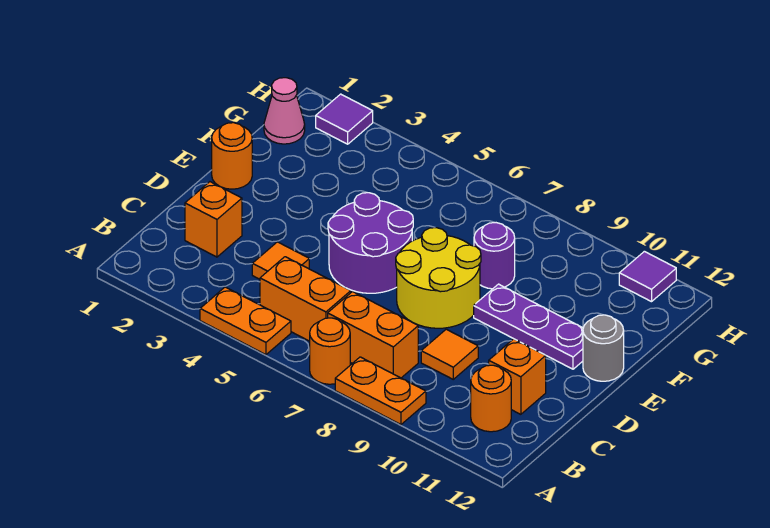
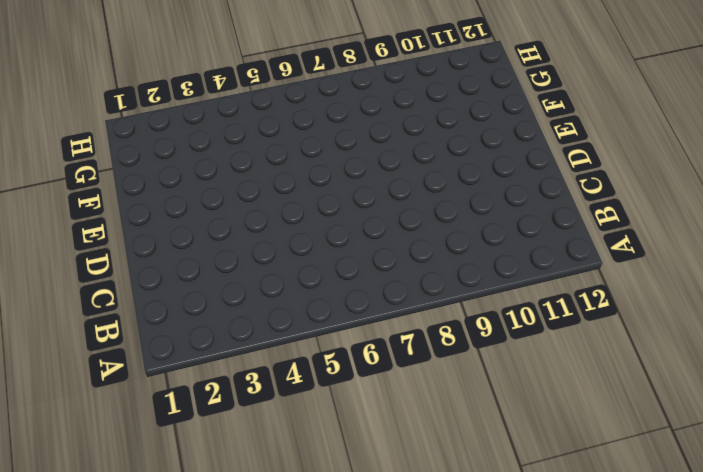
none -> orange 1x2 plate [200,287,291,355]
none -> orange 1x1 round brick [310,318,350,384]
none -> orange 1x2 plate [335,357,426,425]

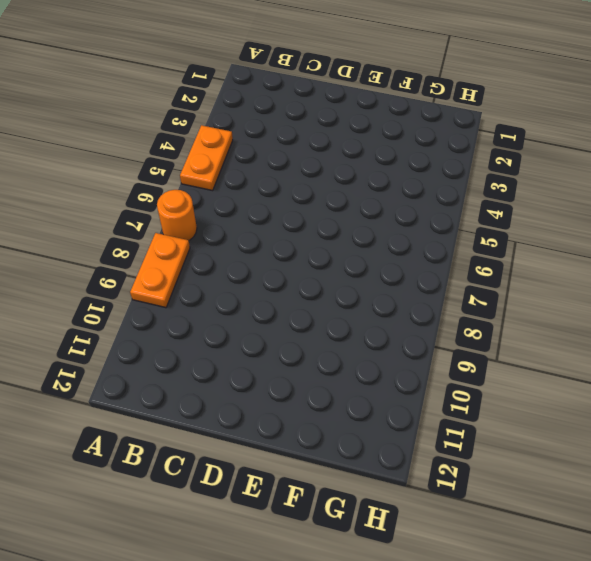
none -> orange 1x2 brick [260,257,351,341]
none -> orange 1x2 brick [328,292,418,378]
none -> orange 1x1 round brick [471,365,511,432]

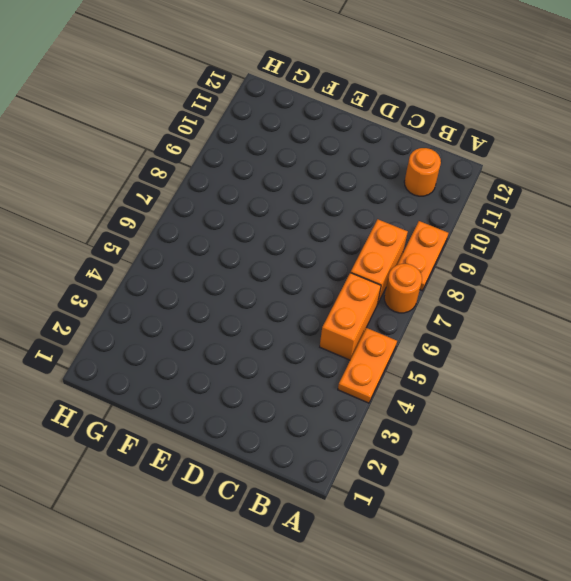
none -> orange 1x1 brick [185,182,242,257]
none -> orange 1x1 tile [252,242,309,279]
none -> orange 1x1 tile [421,329,478,379]

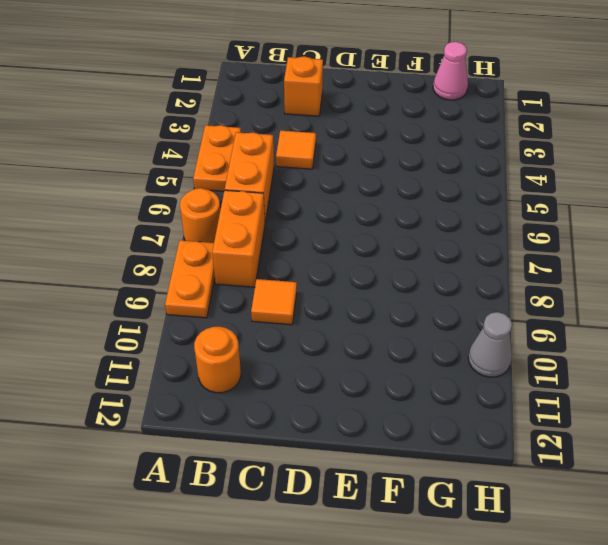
grey 1x1 cone [468,312,512,377] -> none
none -> orange 1x1 brick [489,339,546,414]
none -> purple 2x2 round brick [328,193,413,293]
none -> yellow 2x2 round brick [396,228,481,328]

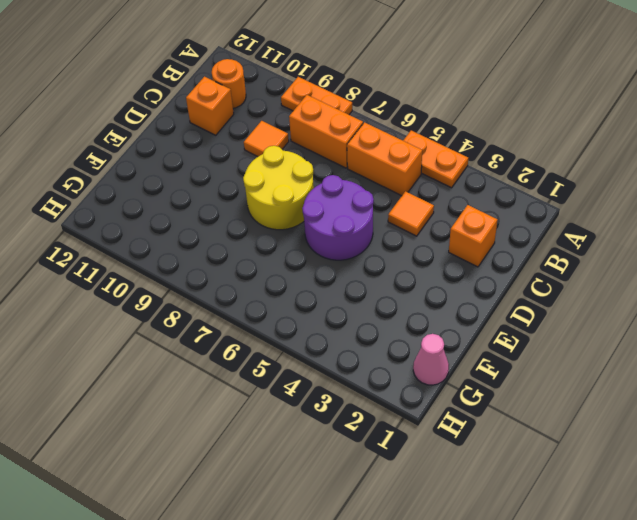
none -> orange 1x1 round brick [310,318,350,384]
none -> orange 1x1 round brick [212,123,252,189]
none -> purple 1x3 plate [474,284,583,369]

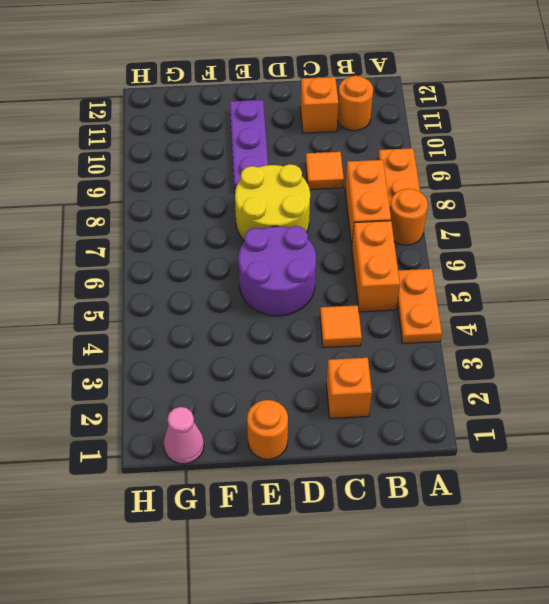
none -> grey 1x1 round brick [583,315,624,381]
none -> purple 1x1 round brick [474,223,515,289]
none -> purple 1x1 tile [316,94,373,144]

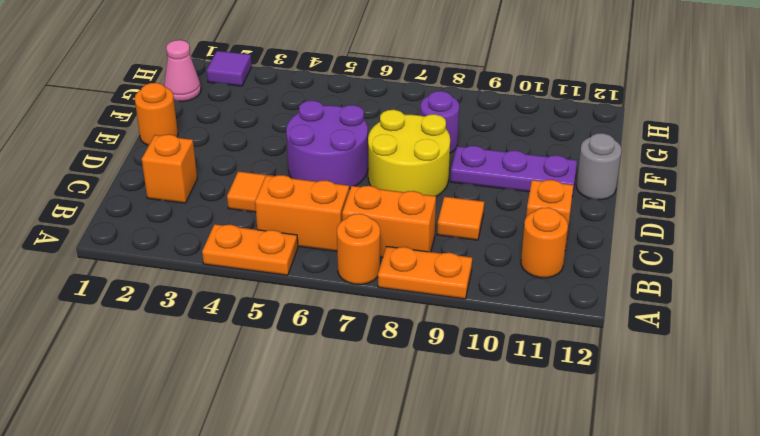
none -> purple 1x1 tile [619,251,676,302]

